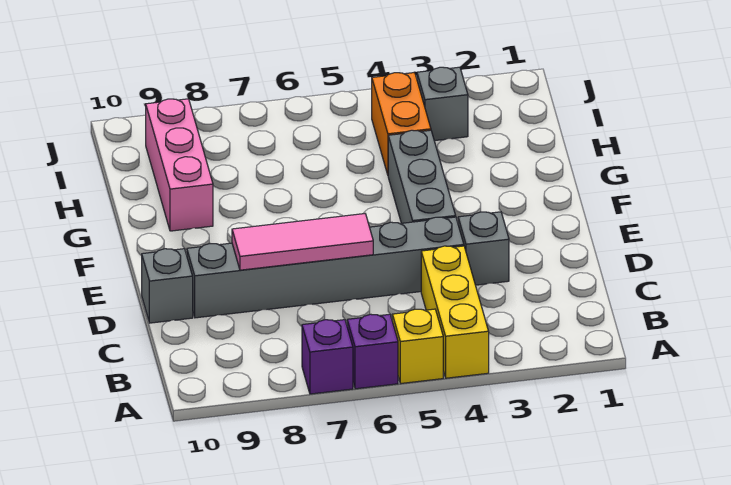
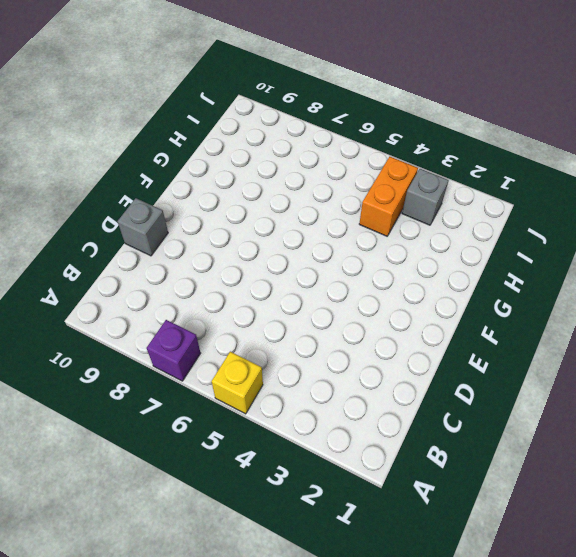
none -> yellow 1x3 brick [421,246,489,378]
none -> purple 1x1 brick [347,314,398,389]
none -> grey 1x1 brick [458,212,509,285]

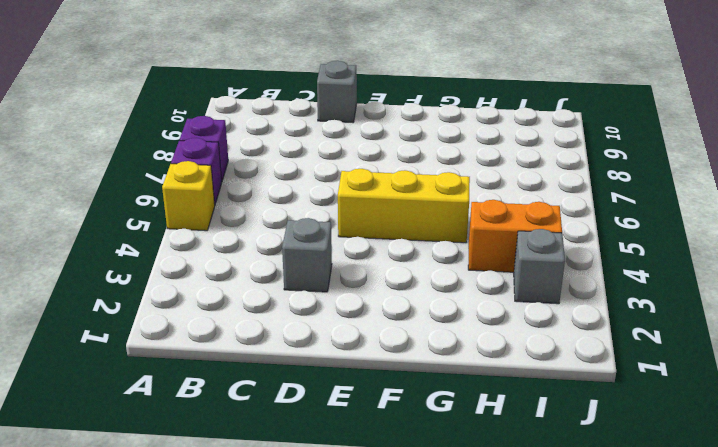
yellow 1x3 brick [338,169,470,243] -> yellow 1x3 brick moved to [421,246,489,378]
none -> grey 1x6 brick [187,217,464,318]
none -> grey 1x3 brick [388,130,456,223]
none -> pink 1x3 brick [146,99,213,231]

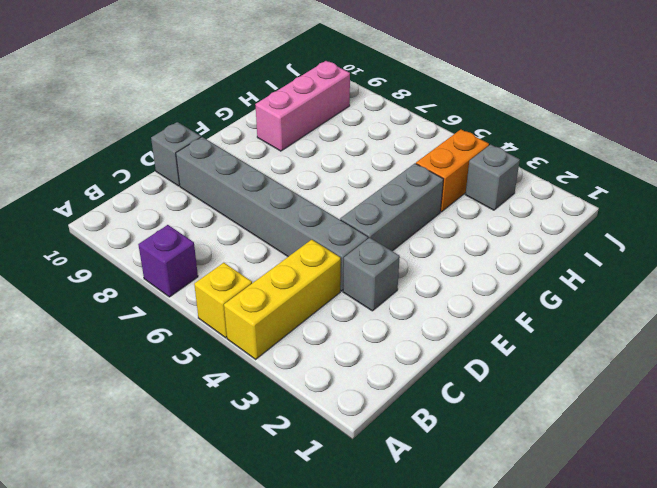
none -> purple 1x1 brick [347,314,398,389]
none -> pink 1x3 tile [232,214,373,270]

